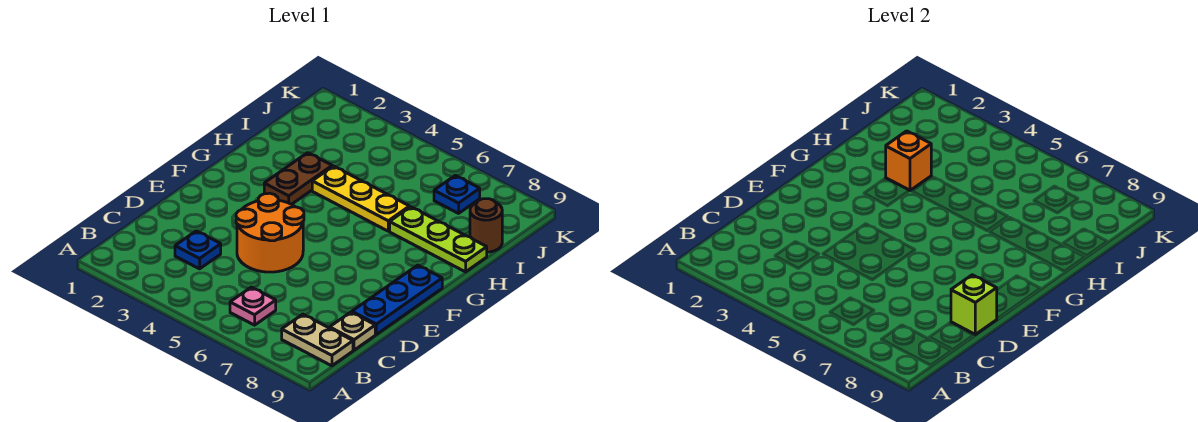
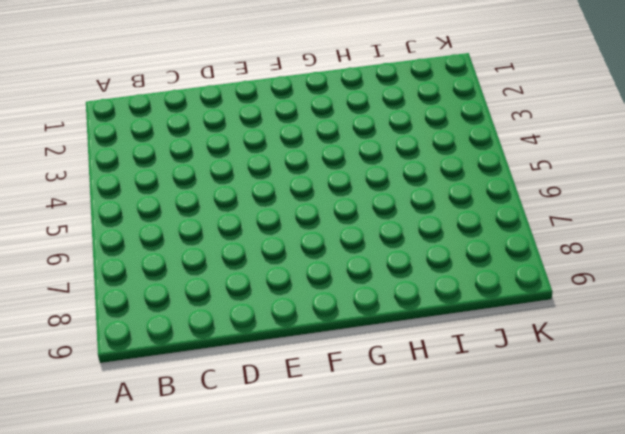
none -> pink 1x1 plate [230,287,276,325]
none -> tan 1x2 plate [282,314,353,366]
none -> blue 1x1 plate [175,231,221,269]

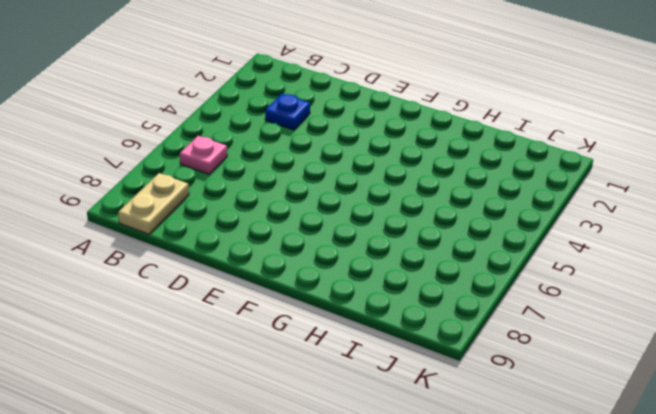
none -> tan 1x1 plate [330,312,375,350]
none -> orange 2x2 round brick [236,193,304,272]
none -> blue 1x3 plate [352,265,442,334]

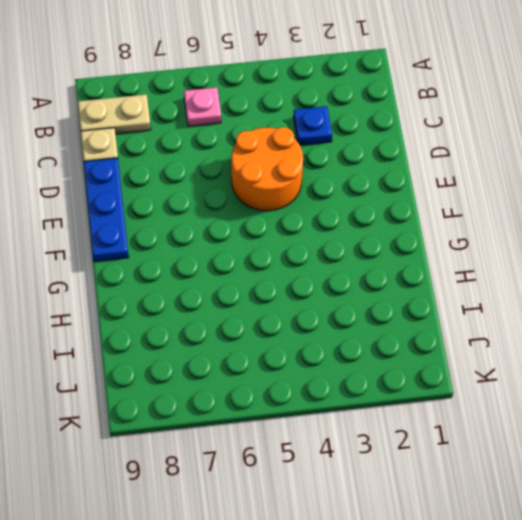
none -> brown 1x2 plate [264,153,332,204]
none -> yellow 1x3 plate [312,166,410,231]
none -> lime 1x3 plate [390,207,487,272]

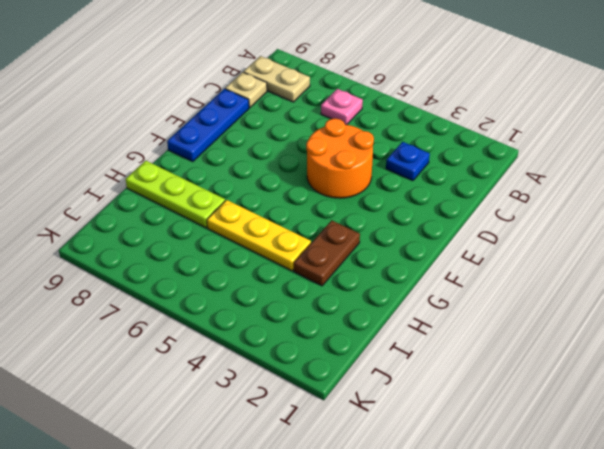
none -> brown 1x1 round brick [470,199,502,252]
none -> blue 1x1 plate [434,175,480,213]
none -> lime 1x1 brick [951,275,997,334]

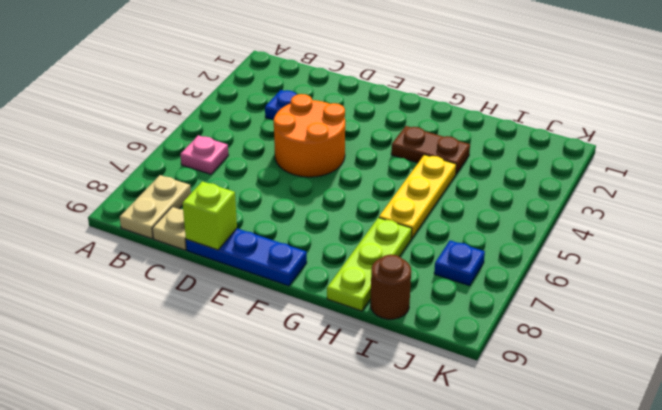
none -> orange 1x1 brick [886,131,931,191]

